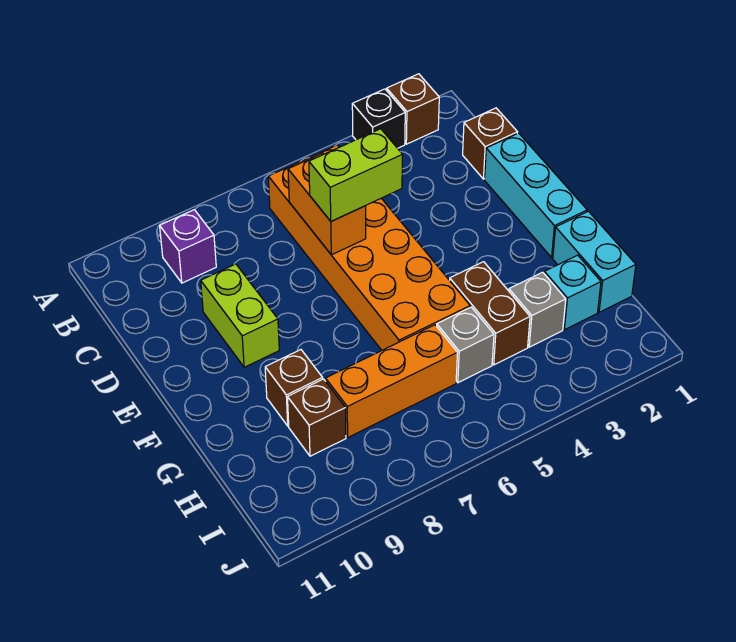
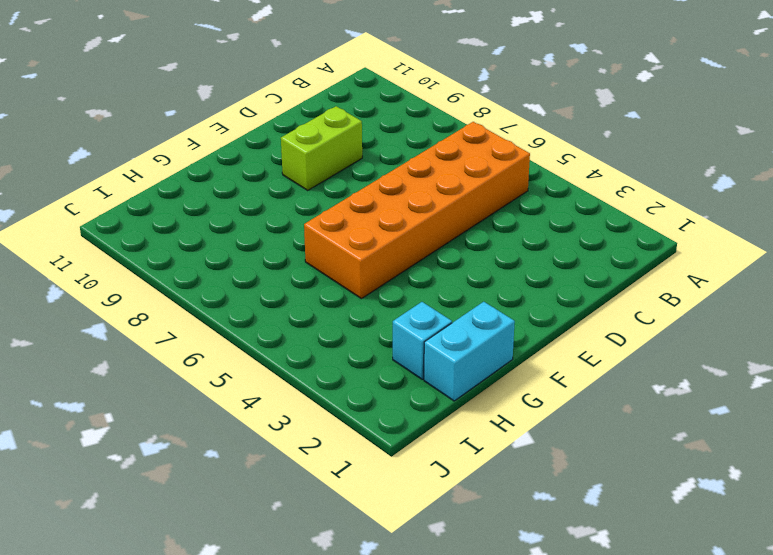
none -> brown 1x1 brick [387,74,439,144]
none -> black 1x1 brick [352,89,405,148]
none -> purple 1x1 brick [160,210,216,283]

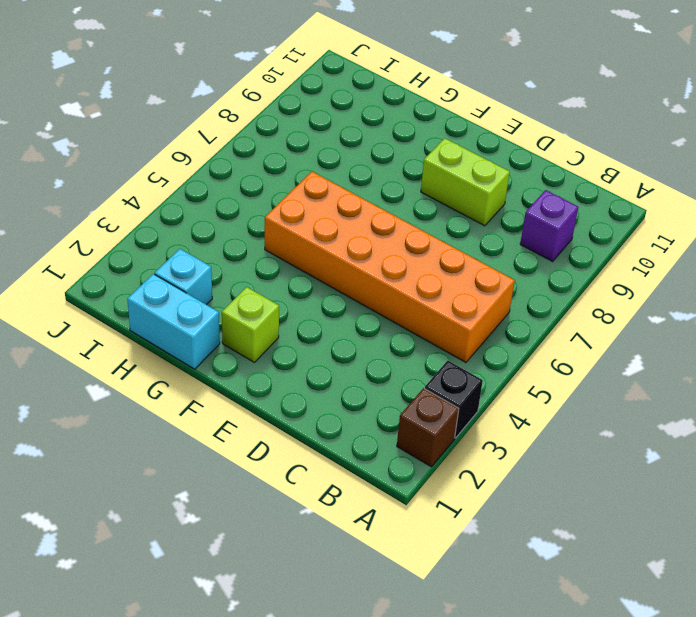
lime 1x1 brick [222,287,279,362] -> none
none -> brown 1x1 brick [463,108,518,179]
none -> cyan 1x3 brick [485,133,587,257]
none -> brown 1x2 brick [450,262,530,365]

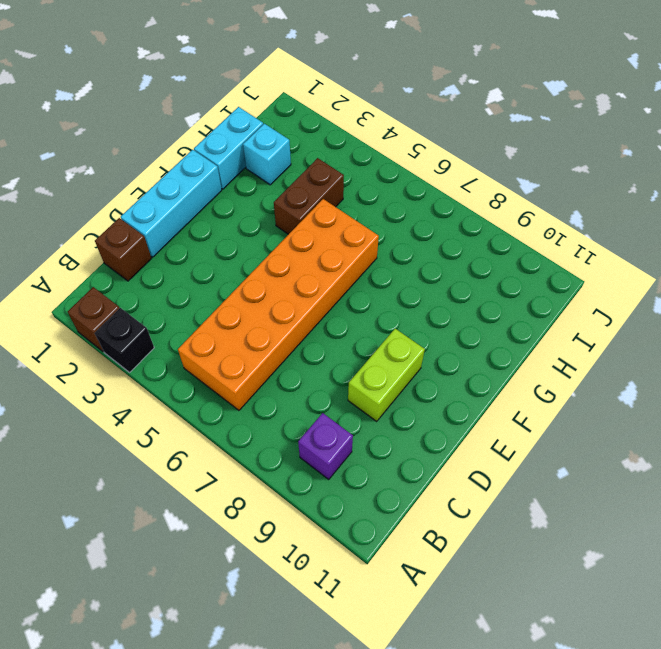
none -> brown 1x1 brick [265,350,323,426]
none -> grey 1x1 brick [509,272,566,347]
none -> grey 1x1 brick [437,307,494,383]

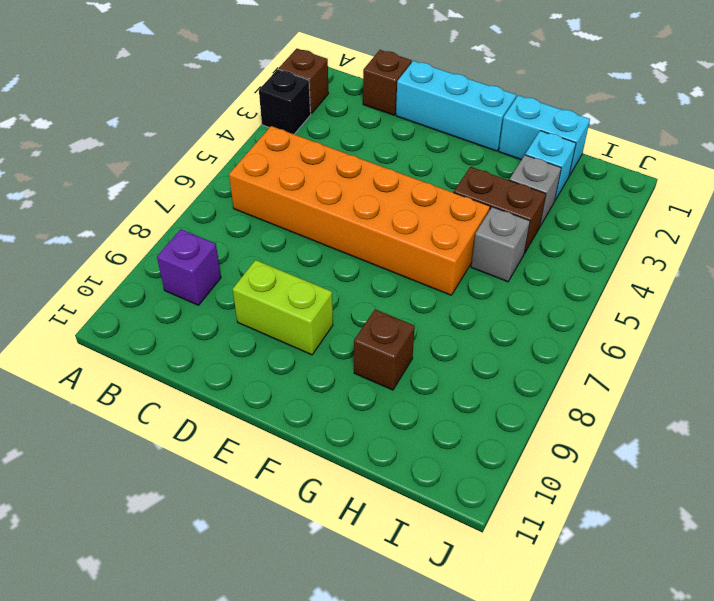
none -> orange 1x3 brick [325,325,458,437]
none -> brown 1x1 brick [288,379,346,456]
none -> orange 1x2 brick [288,153,366,255]

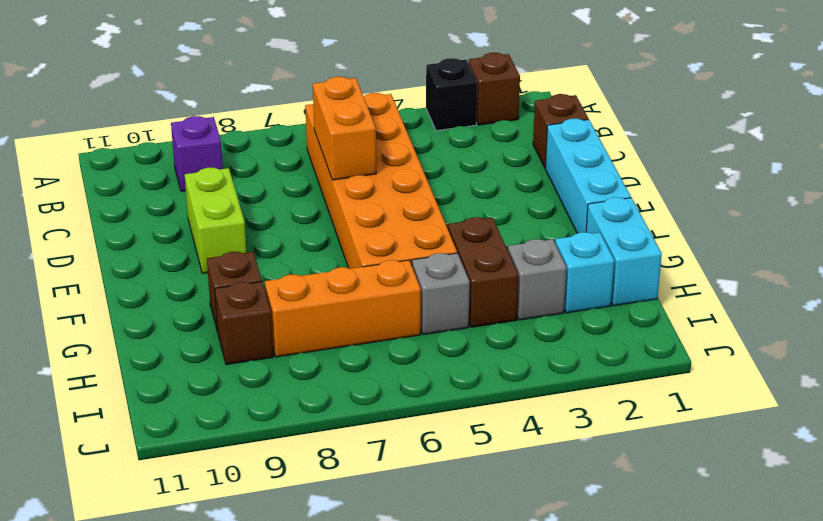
none -> lime 1x2 brick [309,129,403,221]

